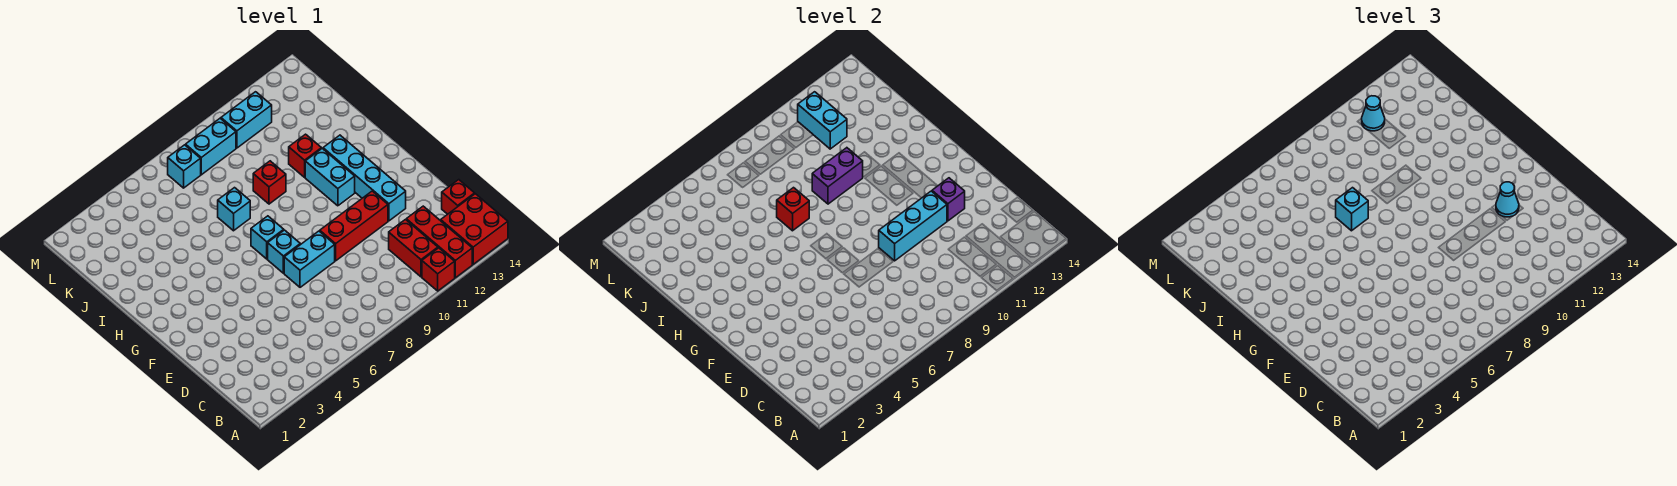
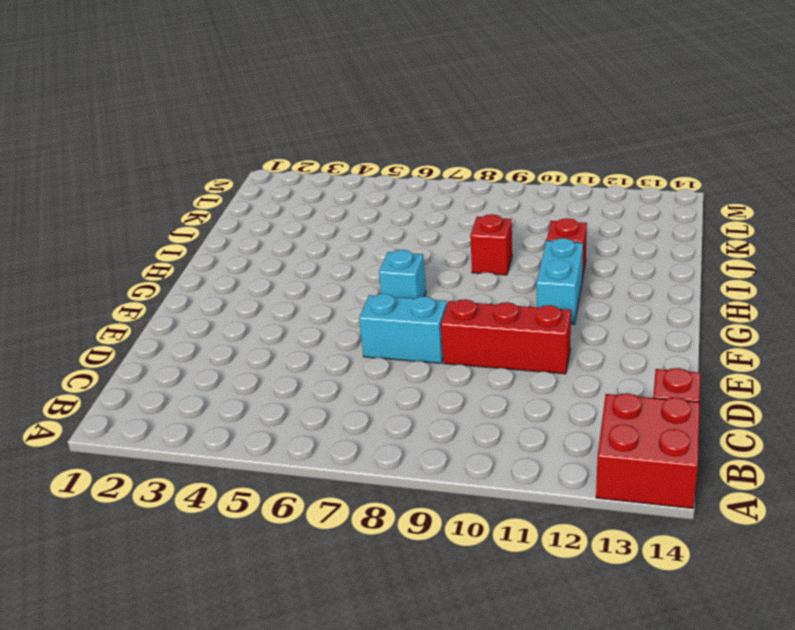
none -> red 1x1 brick [422,248,455,291]
none -> red 1x3 brick [406,206,472,278]
none -> red 1x2 brick [389,220,438,277]

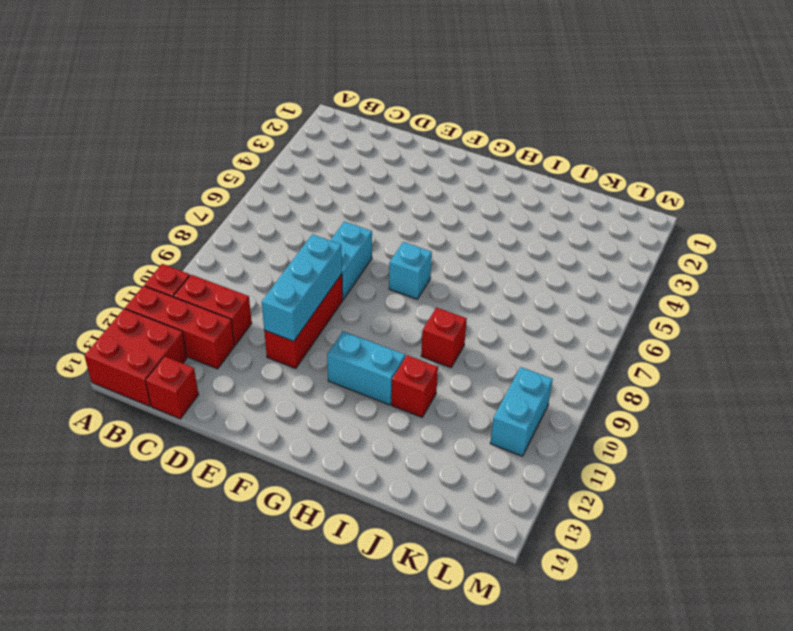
none -> cyan 1x4 brick [323,135,406,221]
none -> cyan 1x1 brick [268,230,300,273]
none -> cyan 1x1 brick [218,188,250,231]

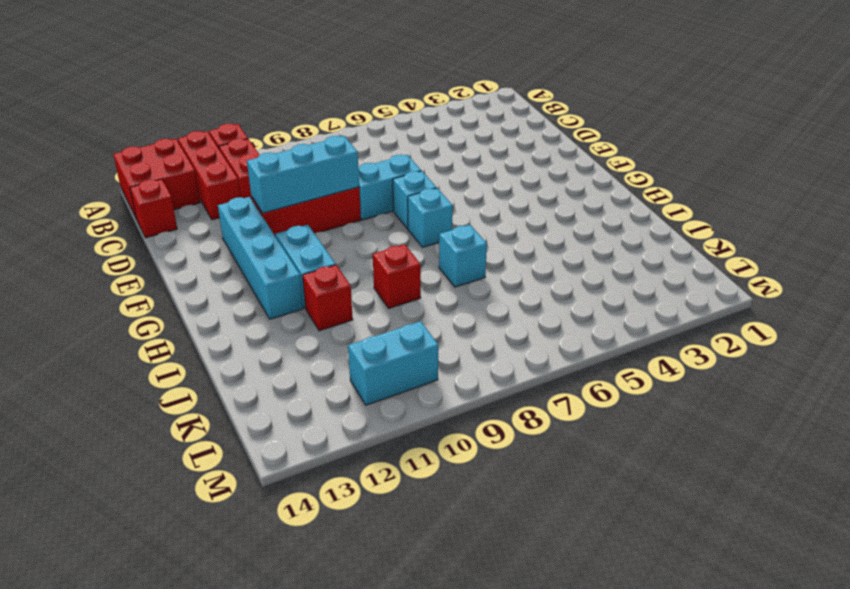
none -> cyan 1x1 brick [168,145,201,188]
none -> cyan 1x2 brick [186,118,236,175]
none -> purple 1x1 brick [932,178,965,221]

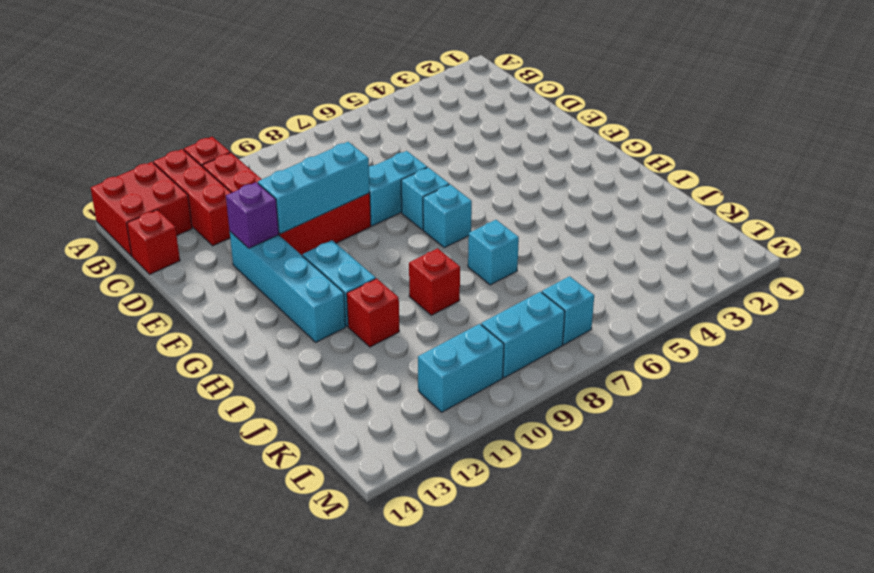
none -> red 1x1 brick [777,188,809,231]
none -> purple 1x2 brick [812,148,863,204]
none -> cyan 1x2 brick [798,92,847,149]

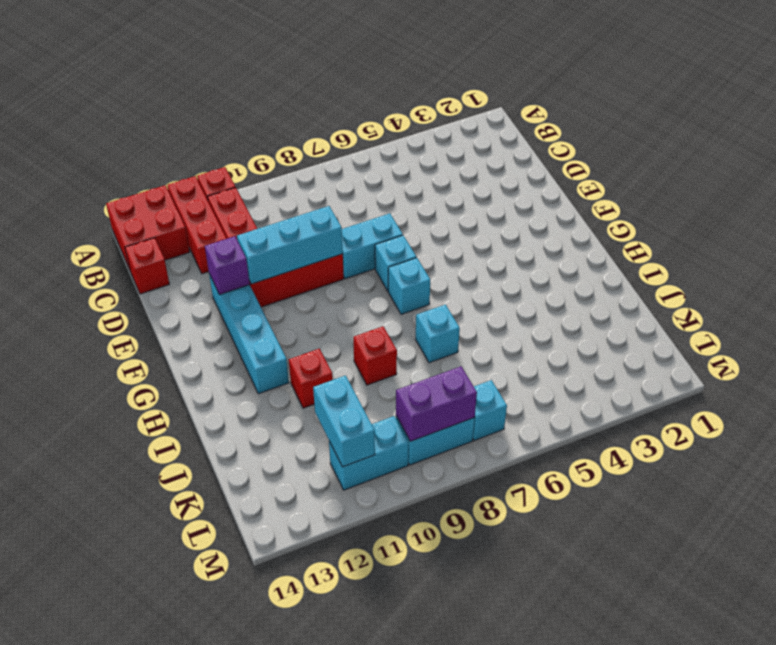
purple 1x2 brick [396,366,477,441] -> purple 1x2 brick moved to [812,148,863,204]
none -> cyan 1x2 brick [305,149,355,206]
none -> red 1x1 brick [777,188,809,231]
none -> cyan 1x1 cone [1496,182,1519,217]

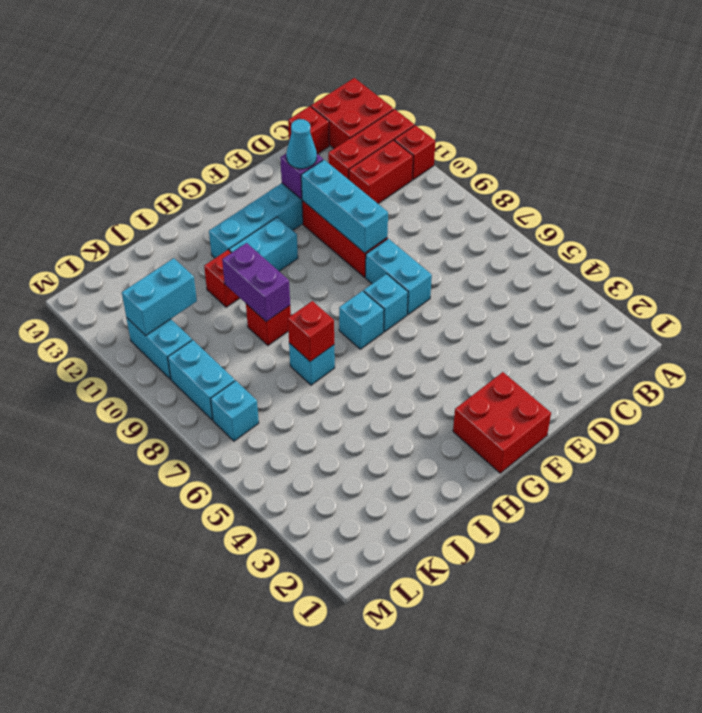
red 2x2 brick [453,372,551,473] -> none
none -> cyan 1x1 brick [1336,188,1368,231]
none -> cyan 1x1 cone [1362,96,1385,131]

